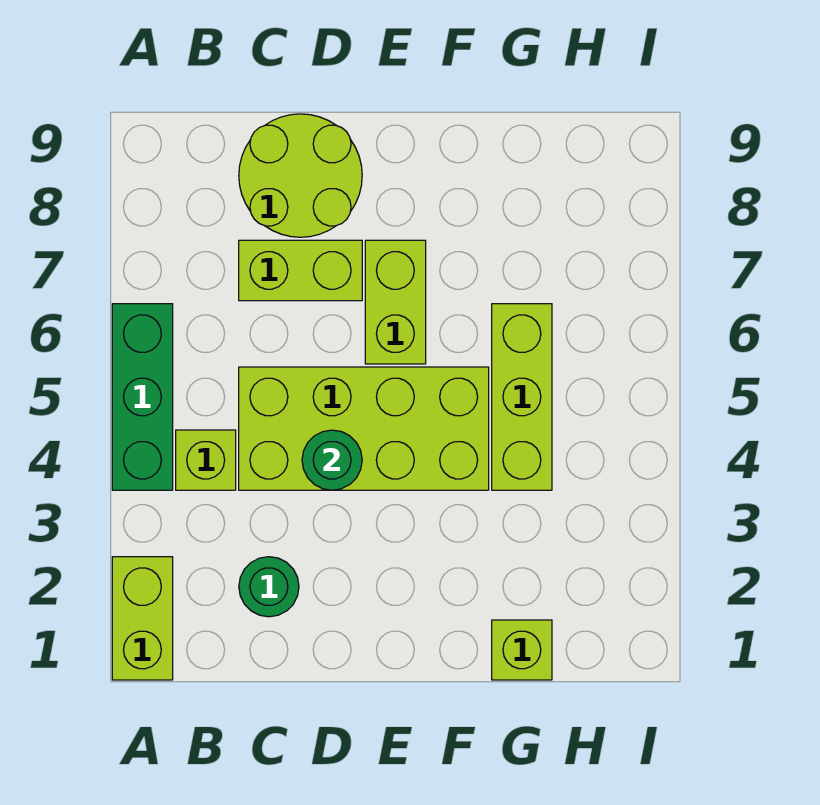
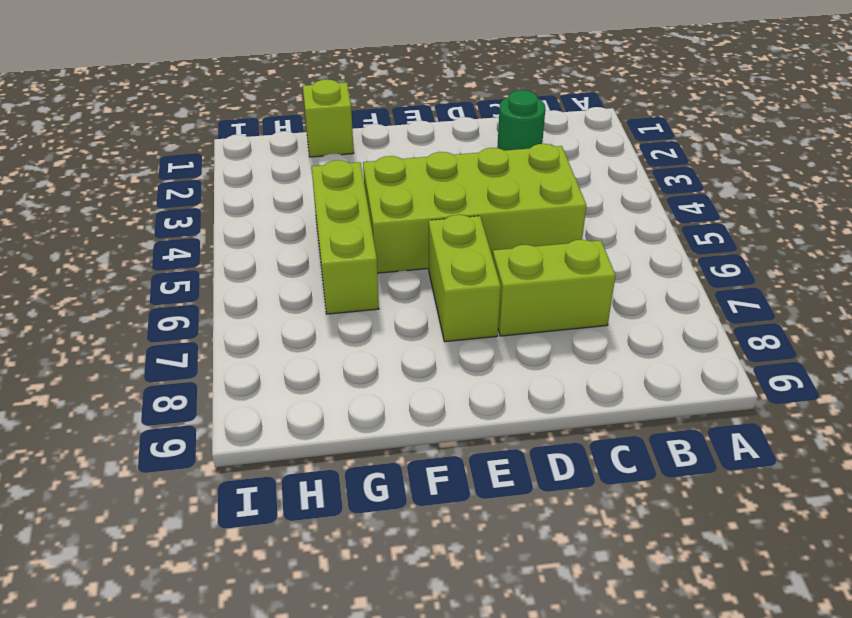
none -> lime 1x2 brick [112,557,173,680]
none -> green 1x3 brick [112,304,173,490]

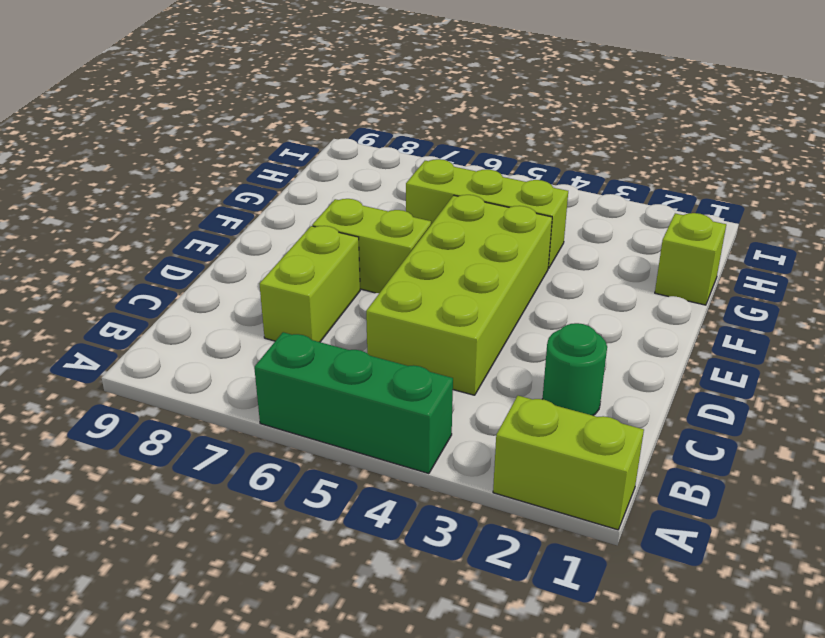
none -> lime 1x1 brick [176,430,236,490]
none -> lime 2x2 round brick [239,114,362,237]

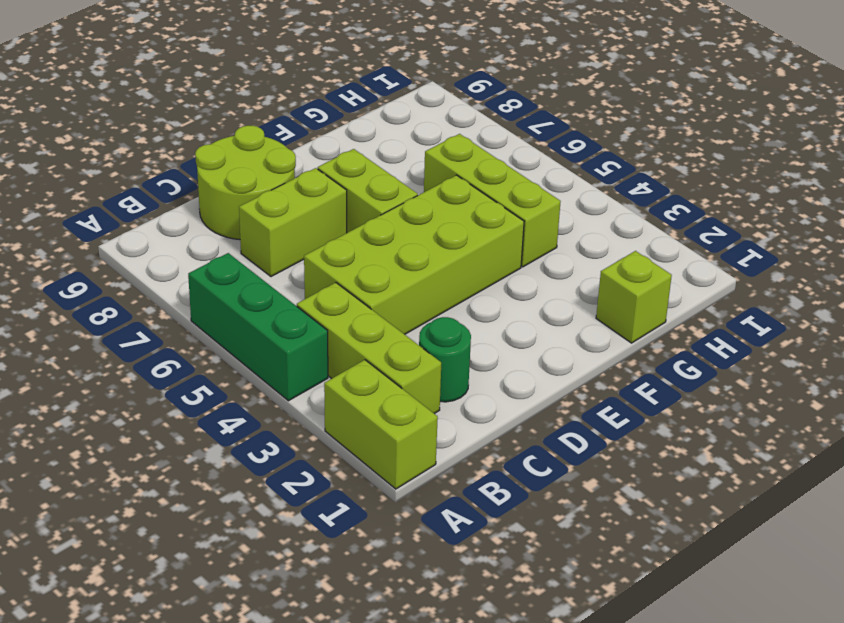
lime 1x3 brick [297,283,441,414] -> lime 1x1 brick [176,430,236,490]
none -> green 1x1 round brick [302,430,362,490]

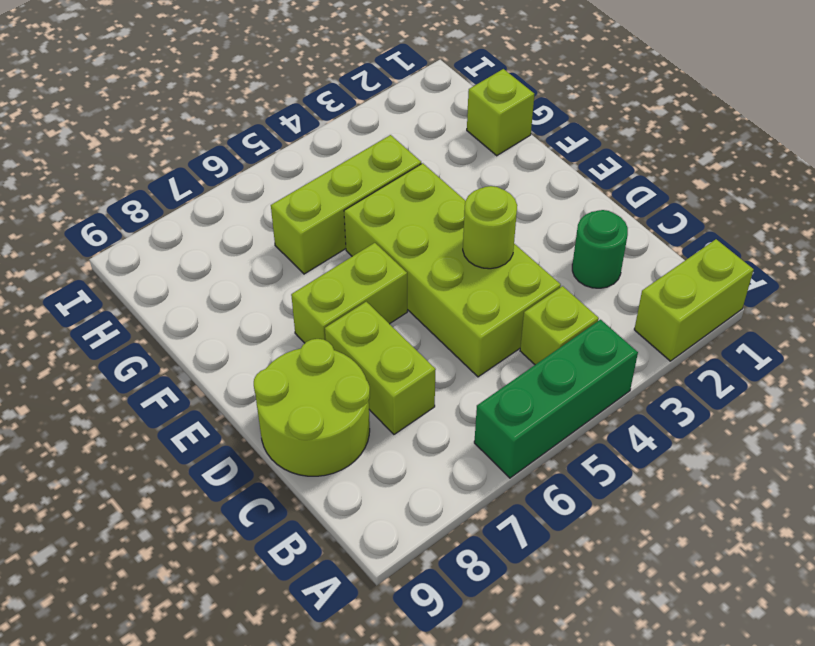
lime 1x1 round brick [463,186,517,269] -> green 1x1 round brick [302,430,362,490]

